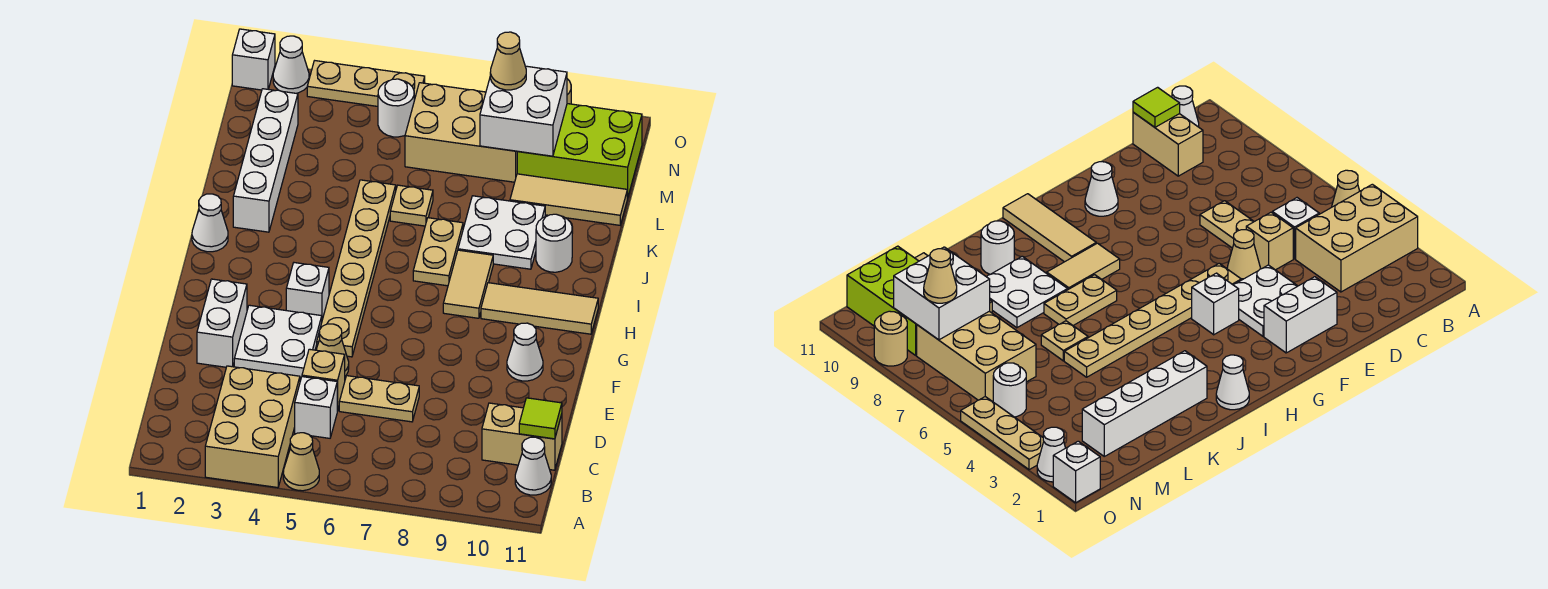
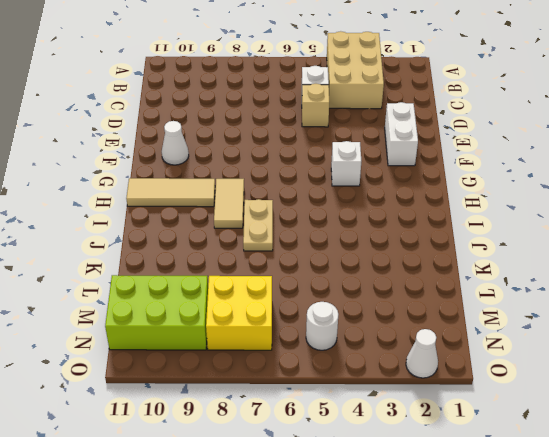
yellow 2x2 brick [206,276,272,350] -> tan 2x3 brick [405,83,517,182]
none -> tan 1x1 cone [283,433,319,491]
none -> white 1x1 cone [515,437,551,495]
none -> tan 1x2 brick [482,403,562,470]
none -> tan 1x2 plate [339,376,419,422]

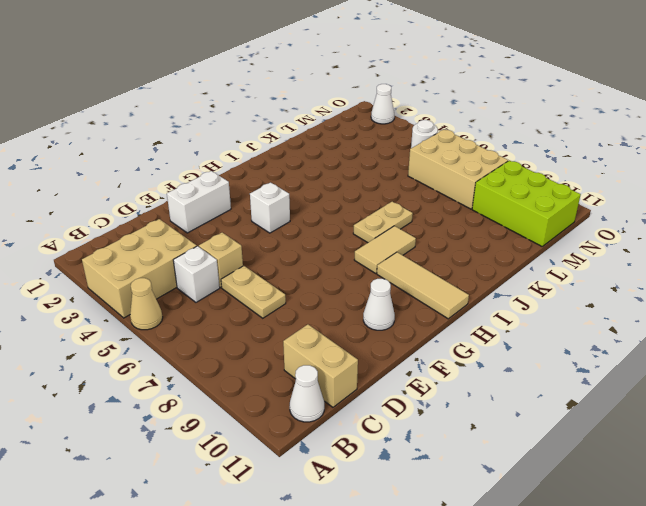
none -> white 2x2 plate [234,305,322,378]
none -> tan 1x1 cone [316,324,349,376]
none -> tan 1x6 plate [317,180,396,357]
none -> white 1x1 cone [192,194,228,252]

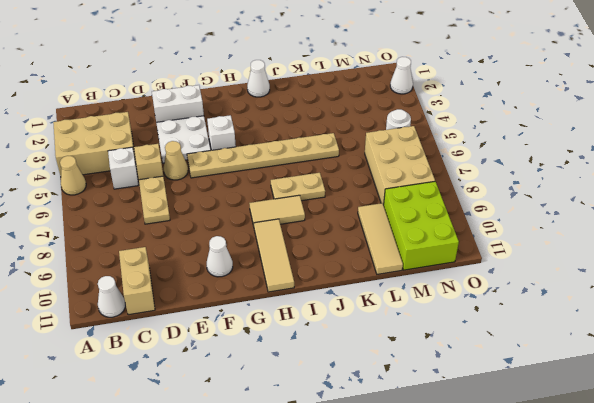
none -> white 1x4 brick [233,89,298,232]
none -> white 2x2 plate [458,196,545,269]
none -> white 1x1 round brick [536,214,572,272]
none -> tan 1x1 plate [390,185,433,226]

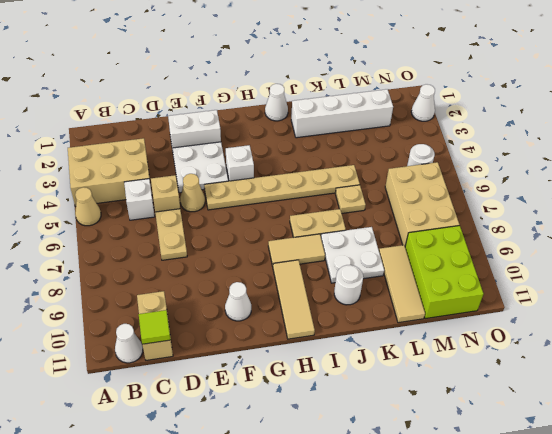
none -> white 1x1 brick [232,29,275,90]
none -> tan 1x3 plate [307,61,425,106]
none -> tan 1x1 round brick [874,311,907,366]
none -> white 2x2 brick [480,66,567,156]

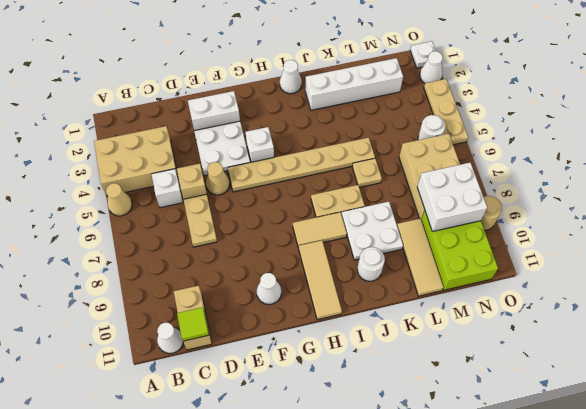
white 1x1 plate [410,41,436,68] -> white 1x1 brick [232,29,275,90]
none -> tan 1x1 cone [490,32,526,90]

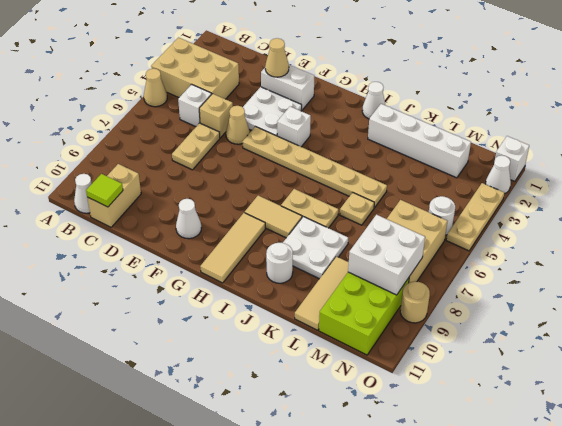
tan 1x1 cone [265,38,289,77] -> tan 1x1 cone moved to [490,32,526,90]

